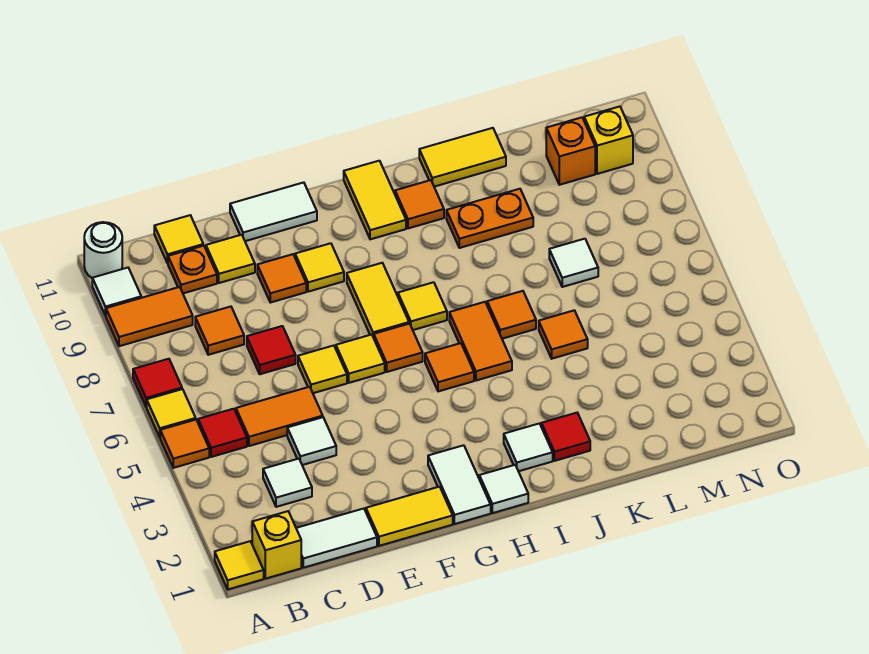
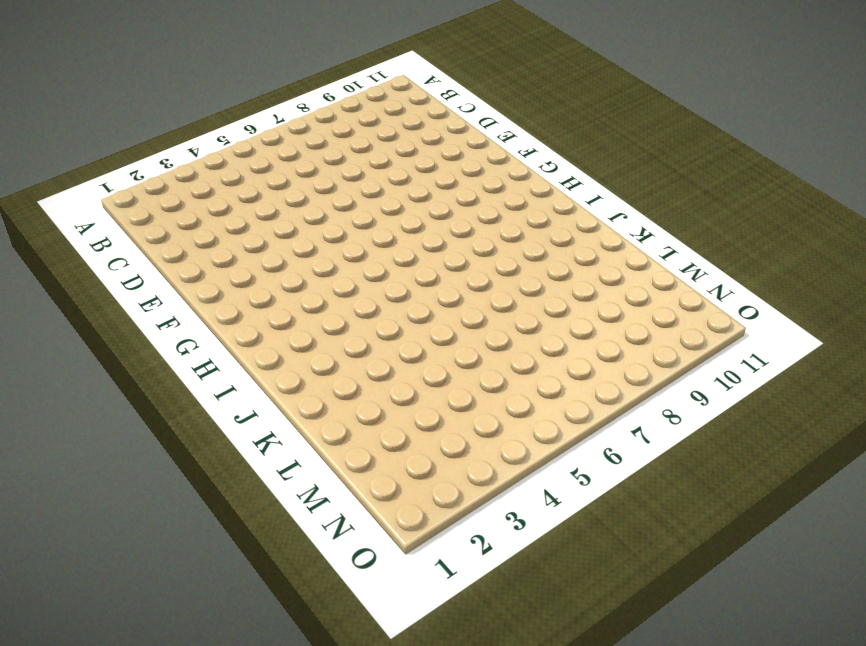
none -> yellow 1x1 tile [215,541,264,589]
none -> orange 1x1 tile [160,420,209,468]
none -> yellow 1x1 tile [147,389,196,437]
none -> red 1x1 tile [133,359,182,407]

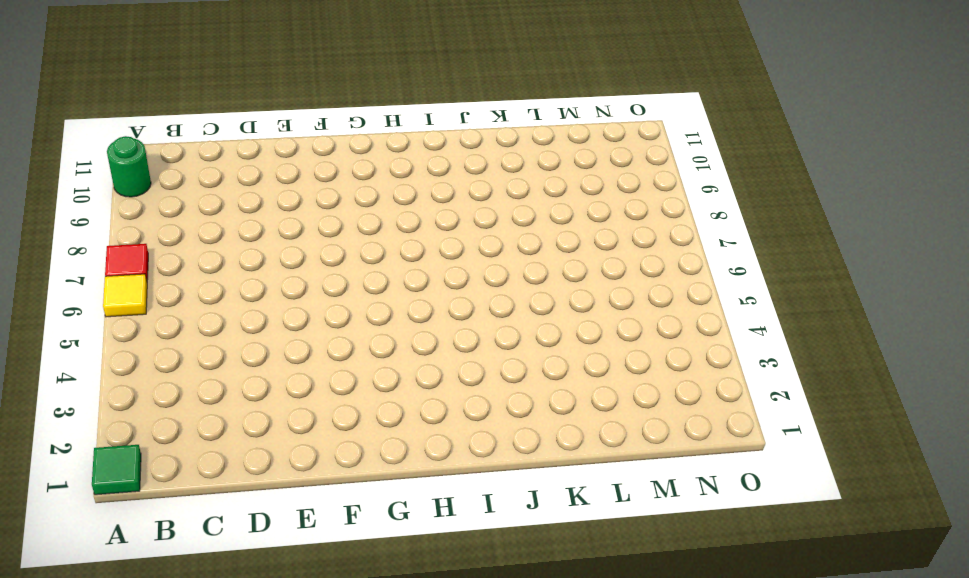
green 1x1 tile [92,445,141,495] -> yellow 1x1 tile [215,541,264,589]
green 1x1 round brick [107,136,151,197] -> white 1x1 tile [92,268,141,316]
none -> orange 1x1 tile [160,420,209,468]
none -> orange 1x2 tile [106,287,193,346]
none -> white 1x1 round brick [84,222,122,278]
none -> yellow 1x1 brick [252,511,301,579]

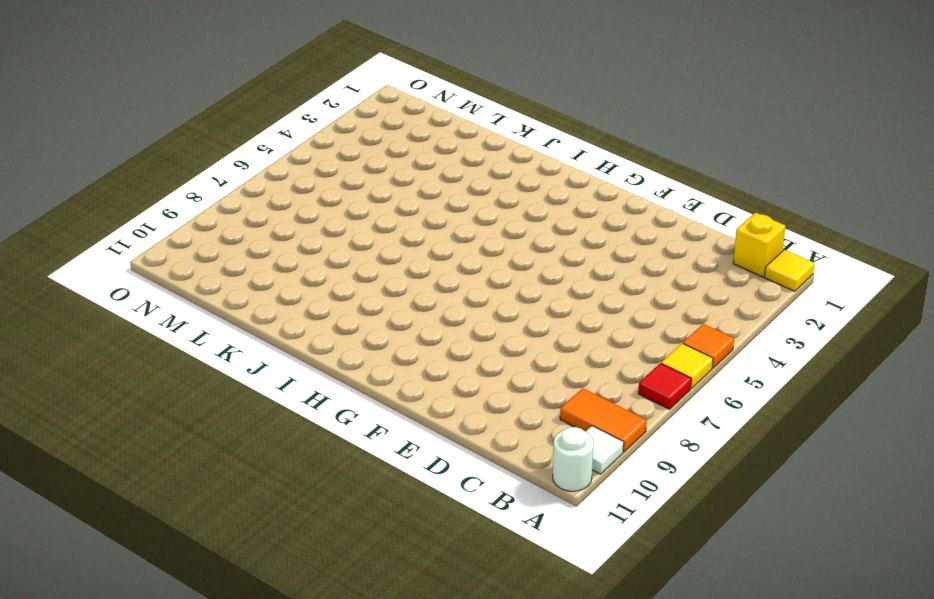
none -> red 1x1 tile [198,409,247,457]
none -> white 1x2 tile [296,509,377,568]
none -> white 1x1 tile [263,459,312,507]
none -> orange 1x2 tile [236,387,323,446]

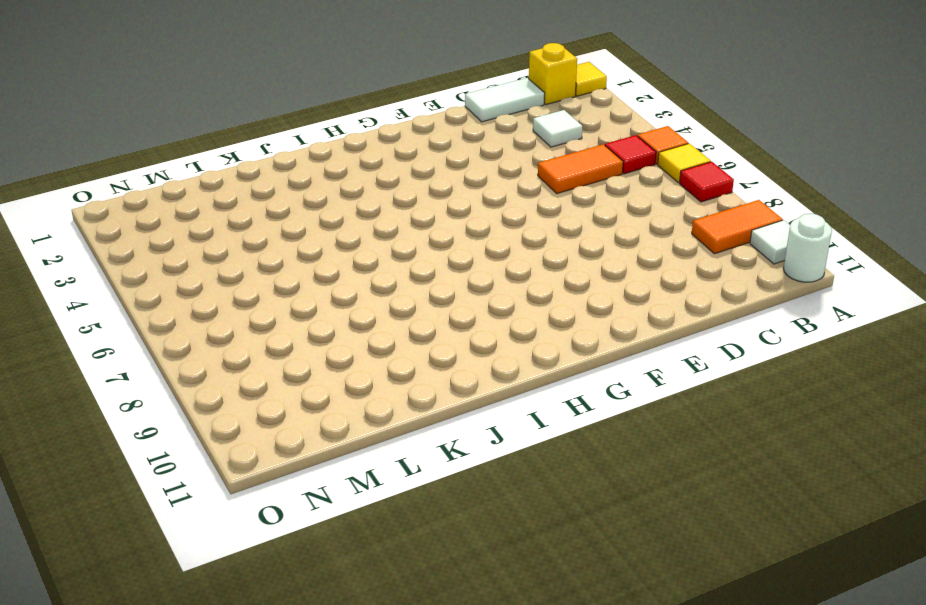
none -> orange 1x1 tile [195,307,244,355]
none -> orange 1x1 plate [168,246,217,293]
none -> yellow 1x1 tile [154,215,203,263]
none -> white 1x1 tile [287,417,336,465]

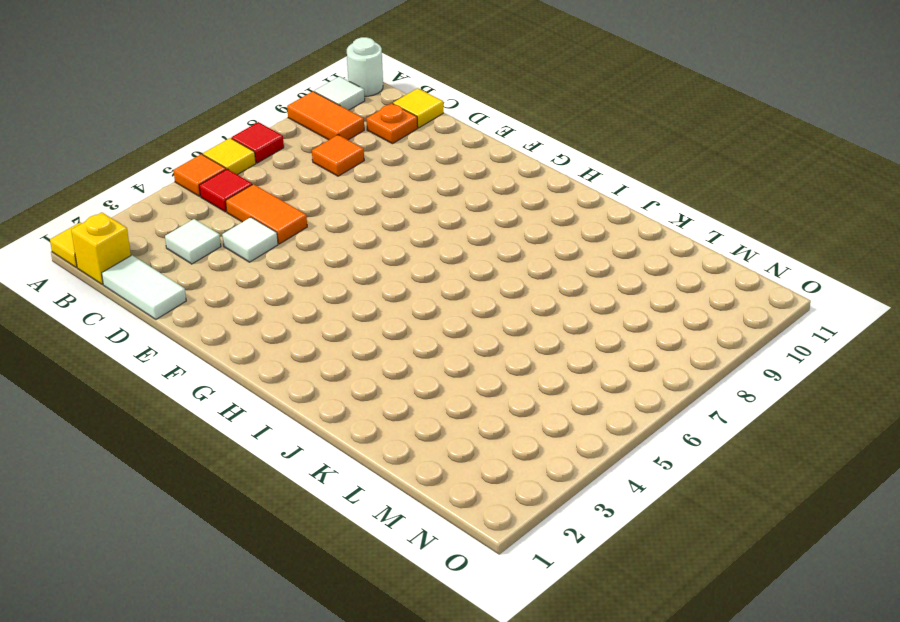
none -> red 1x1 tile [247,326,296,374]
none -> yellow 1x1 tile [206,235,255,283]
none -> yellow 1x2 tile [366,487,453,546]
none -> yellow 1x1 tile [298,345,347,393]

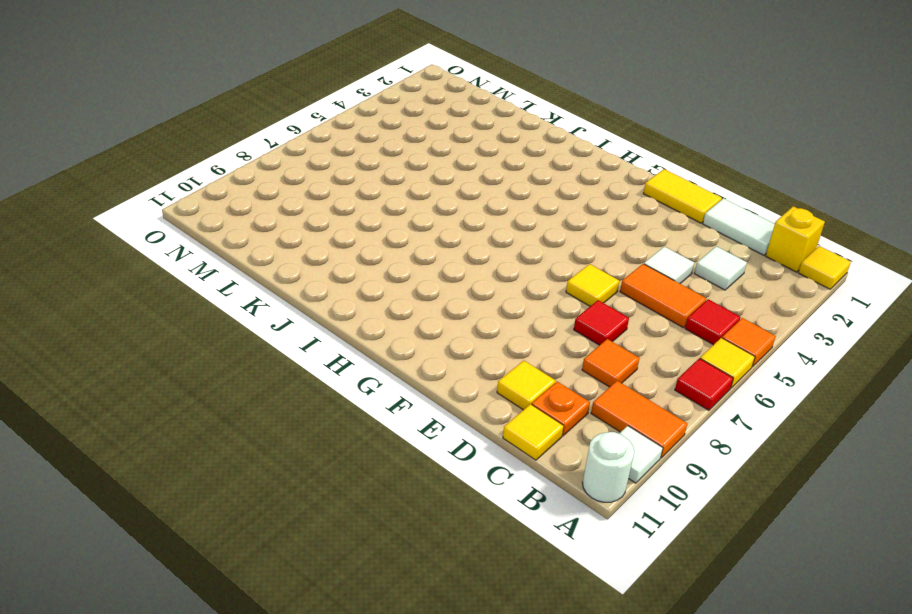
none -> orange 1x1 tile [257,254,306,303]
none -> white 1x2 tile [230,182,317,241]
none -> yellow 1x1 tile [336,335,385,383]
none -> yellow 1x1 tile [295,243,344,292]

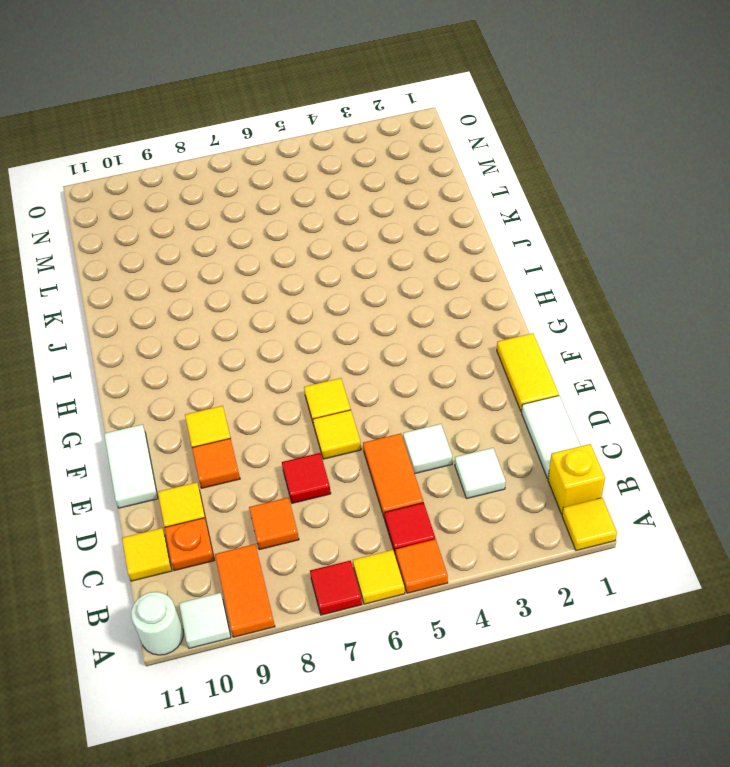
none -> white 1x2 tile [428,445,491,524]
none -> orange 1x1 tile [374,324,423,372]
none -> yellow 1x2 tile [347,263,409,338]
none -> white 1x1 tile [479,465,528,513]

